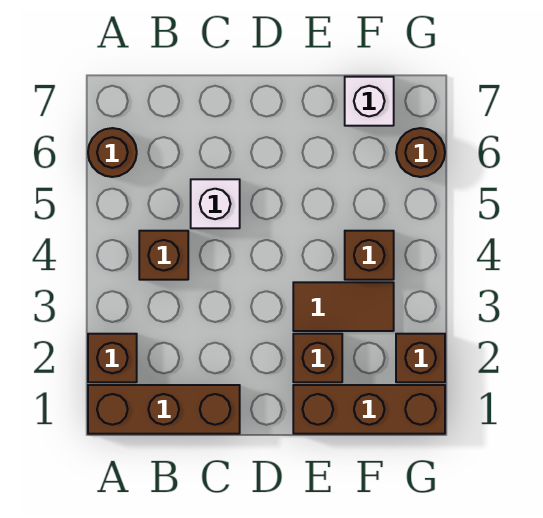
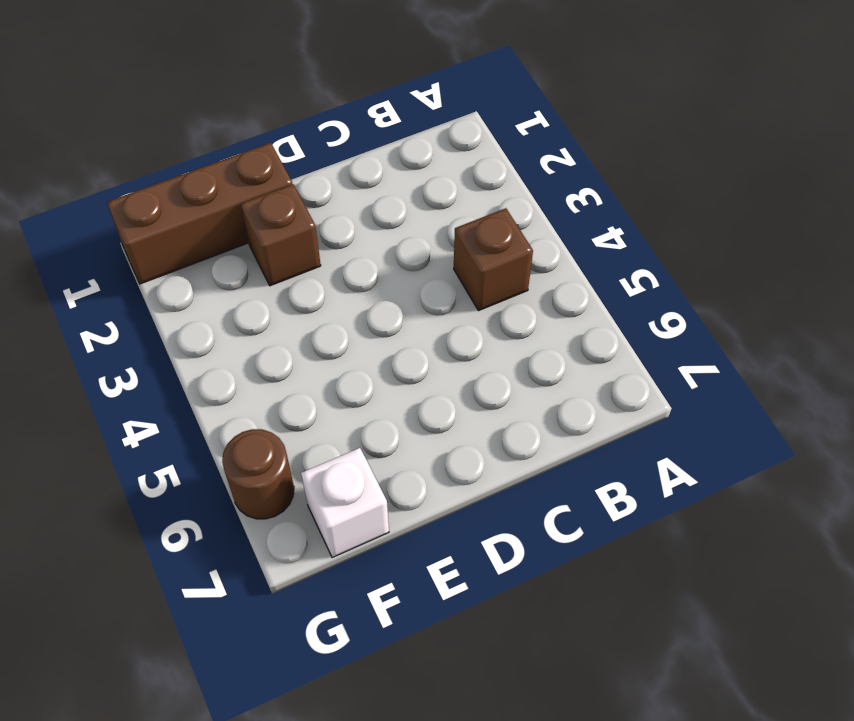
none -> brown 1x3 brick [88,385,240,434]
none -> brown 1x1 brick [88,334,137,382]
none -> brown 1x1 round brick [88,128,137,177]

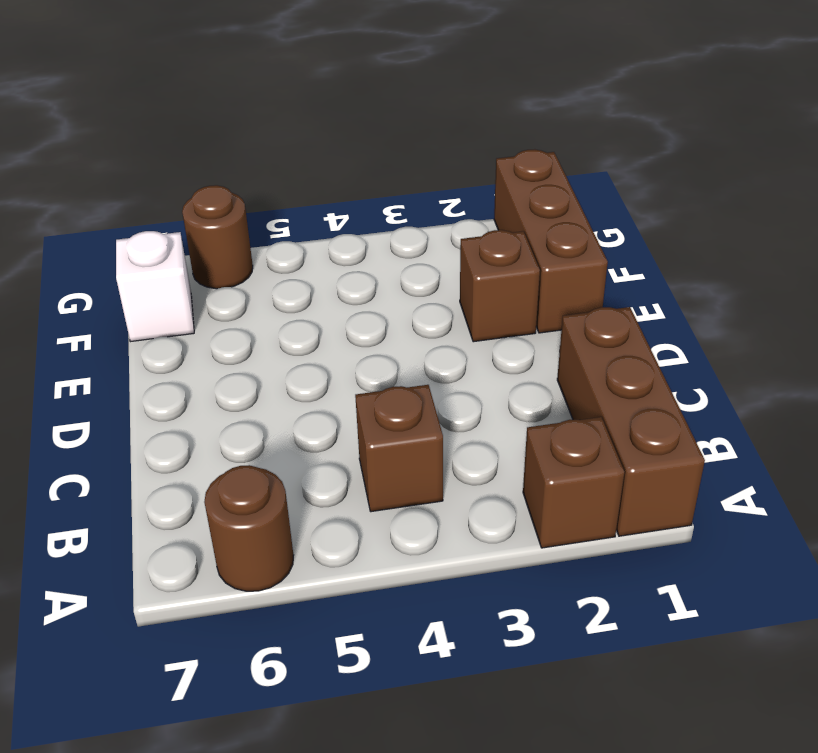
none -> white 1x1 brick [191,179,240,228]
none -> brown 1x2 tile [293,282,394,331]
none -> brown 1x1 brick [345,231,394,280]

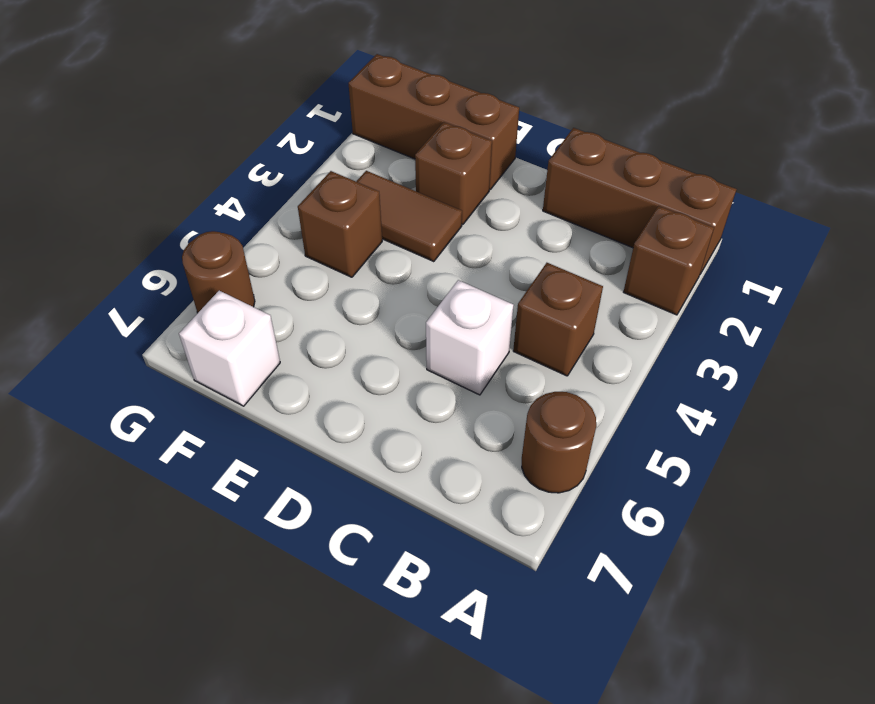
none -> brown 1x1 brick [396,334,445,382]

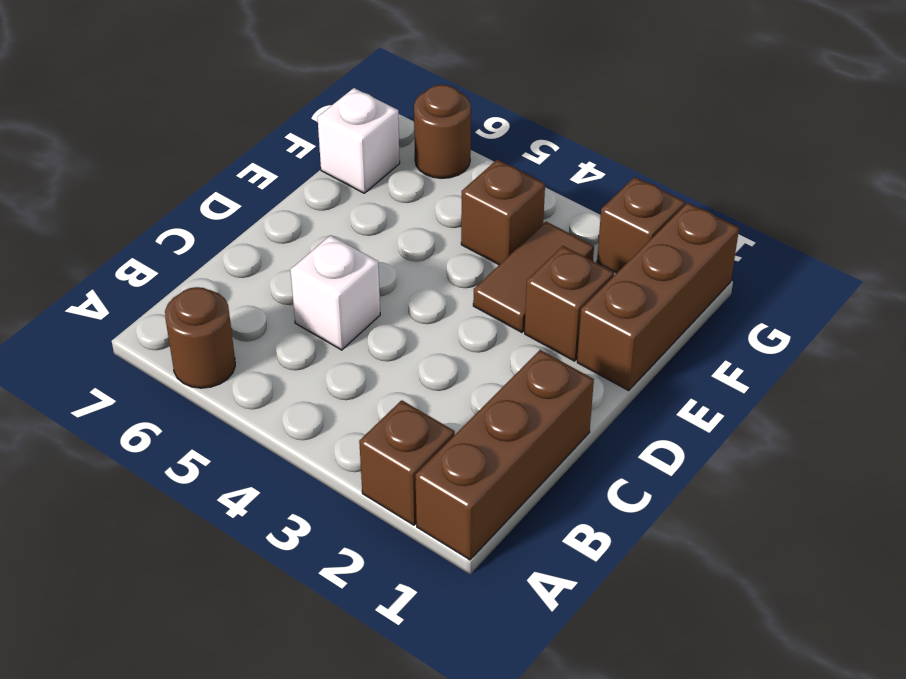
none -> brown 1x1 brick [139,231,188,280]

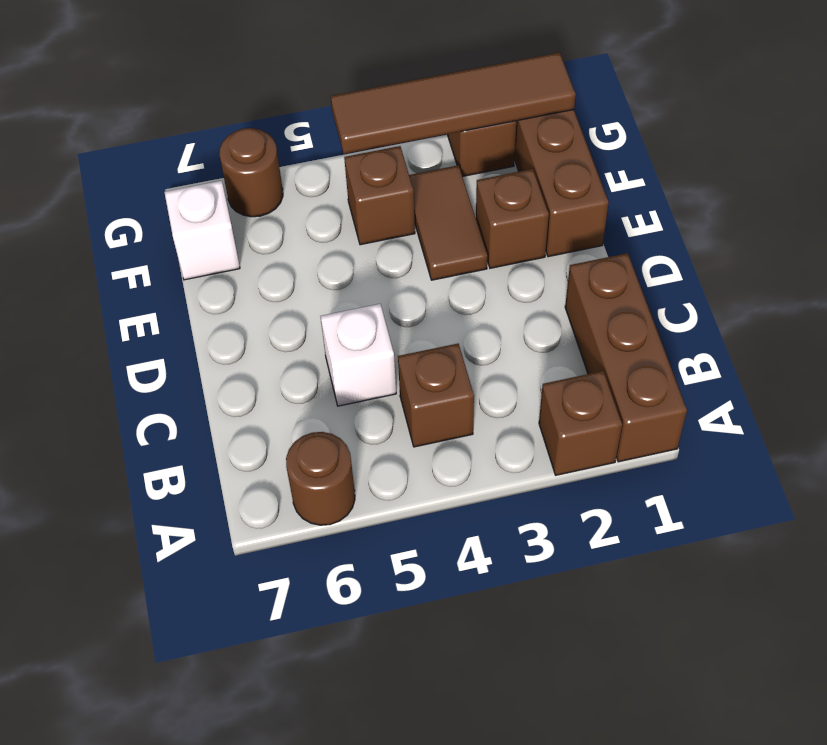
brown 1x4 tile [331,53,576,154] -> none

